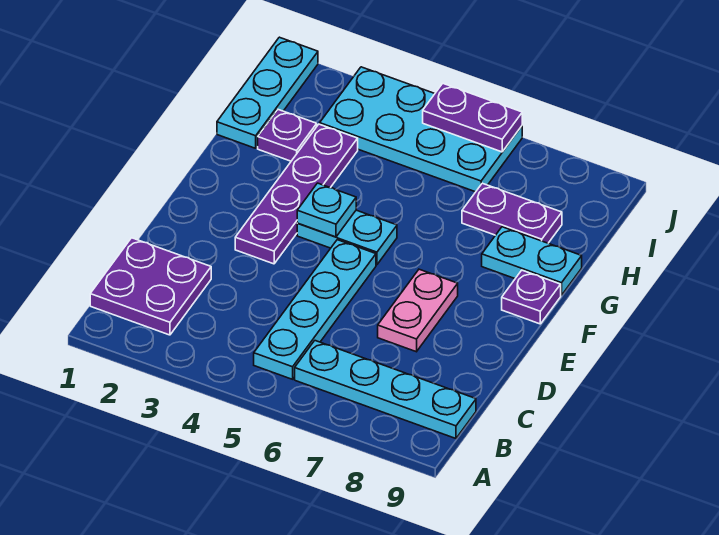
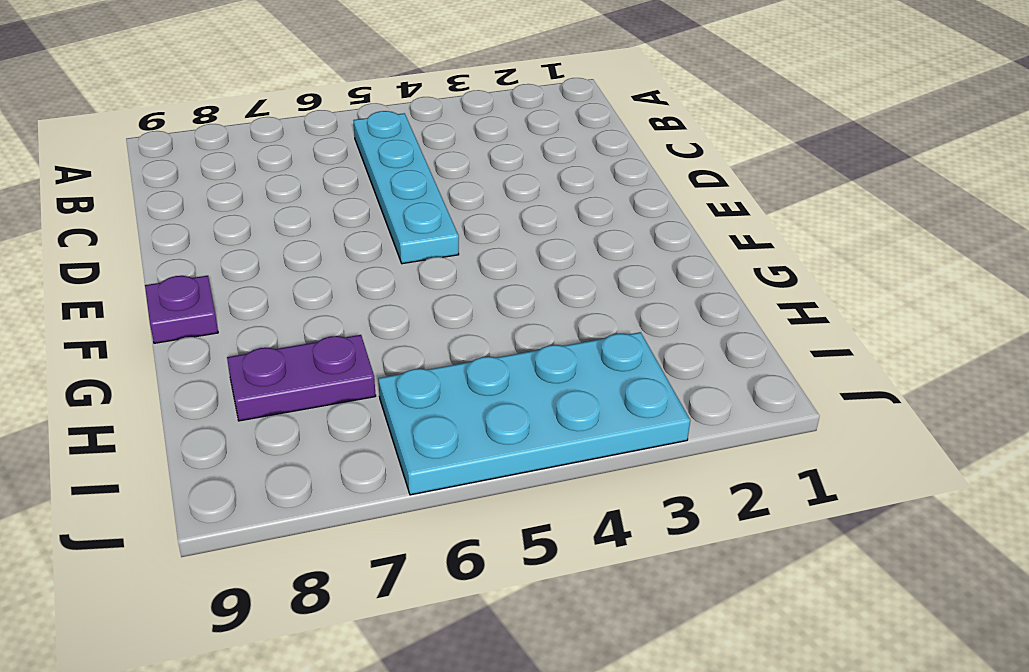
none -> purple 2x2 plate [90,238,211,335]
none -> cyan 1x4 plate [295,341,476,439]
none -> pink 1x2 plate [378,269,458,352]

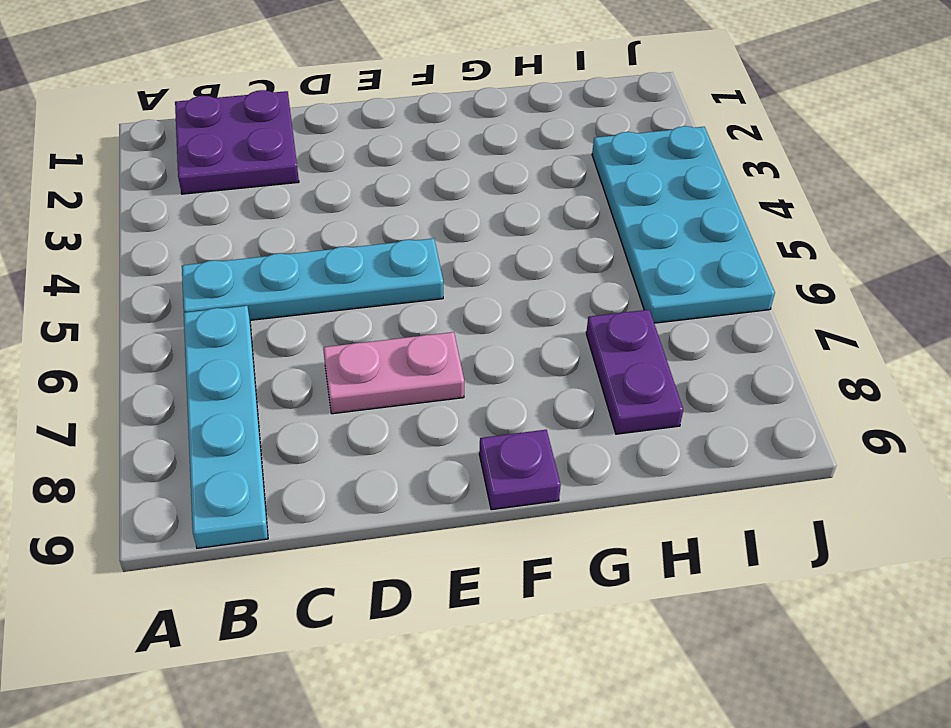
none -> purple 1x4 plate [235,124,358,264]
none -> cyan 1x2 plate [297,210,397,265]
none -> cyan 1x2 plate [482,227,582,295]

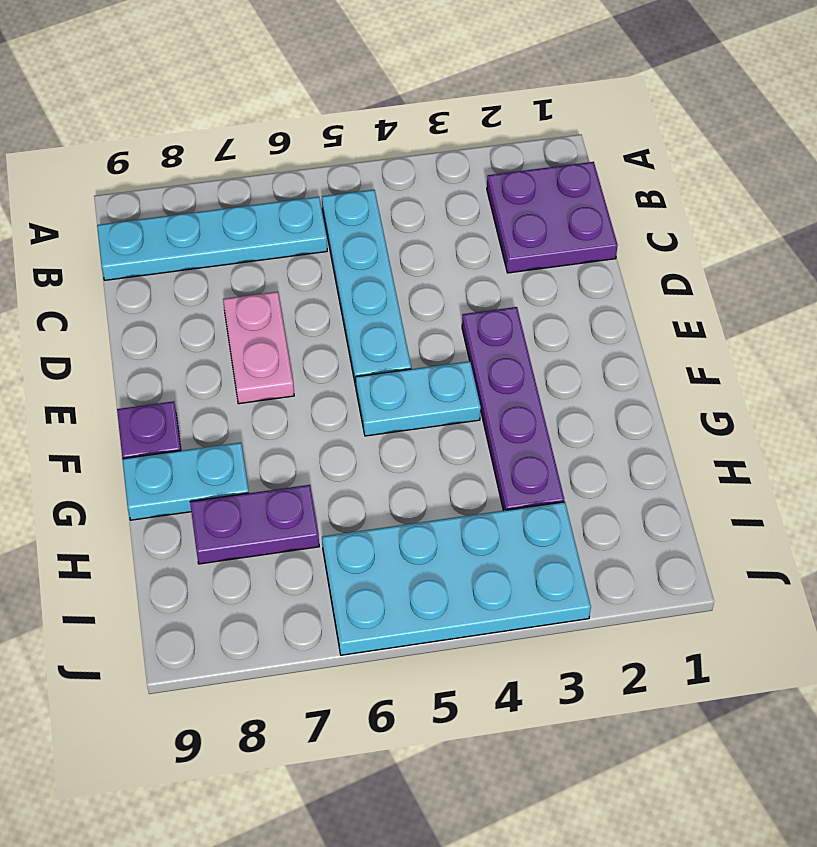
none -> cyan 1x3 plate [217,37,318,148]
none -> purple 1x1 plate [258,110,317,161]
none -> cyan 1x1 plate [297,183,356,237]

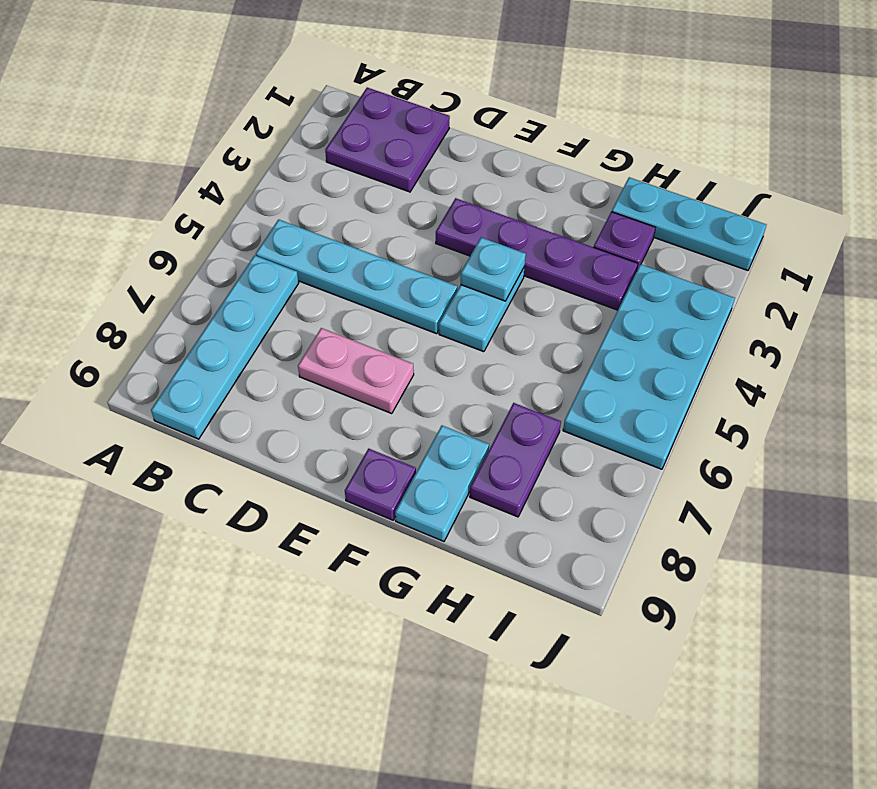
none -> purple 1x2 plate [423,84,522,152]

